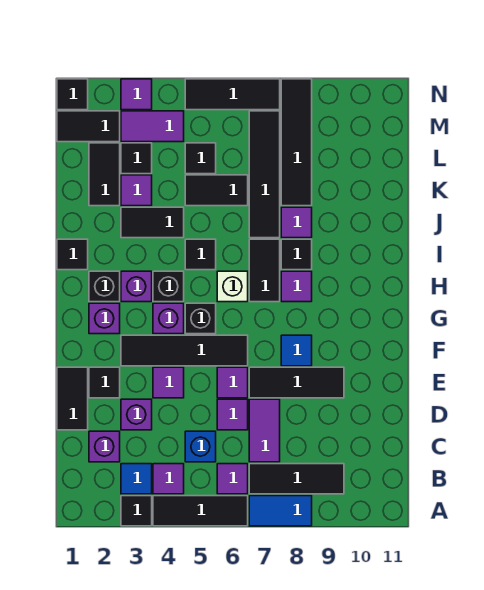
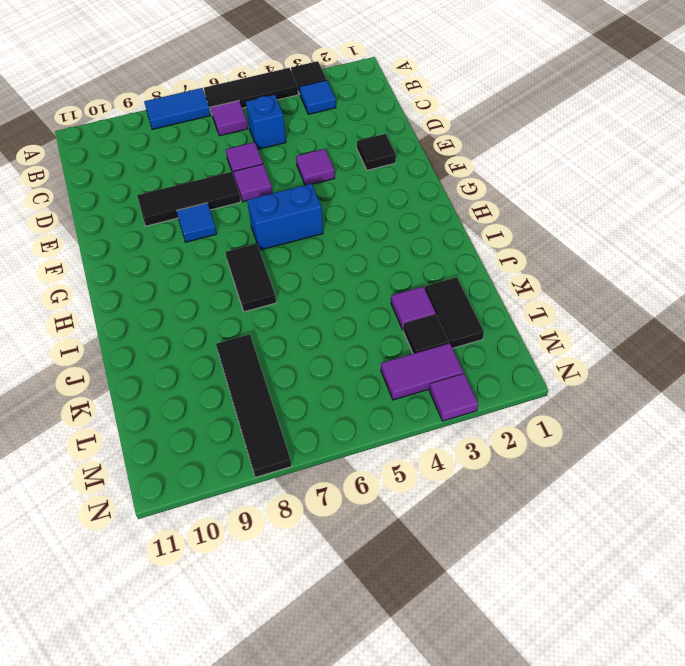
blue 1x2 brick [247,184,323,250] -> black 1x1 brick [185,303,216,334]
none -> purple 1x1 tile [153,464,184,494]
none -> black 1x3 tile [249,464,344,494]
none -> purple 1x1 brick [89,431,120,462]
none -> purple 1x2 tile [249,399,280,462]

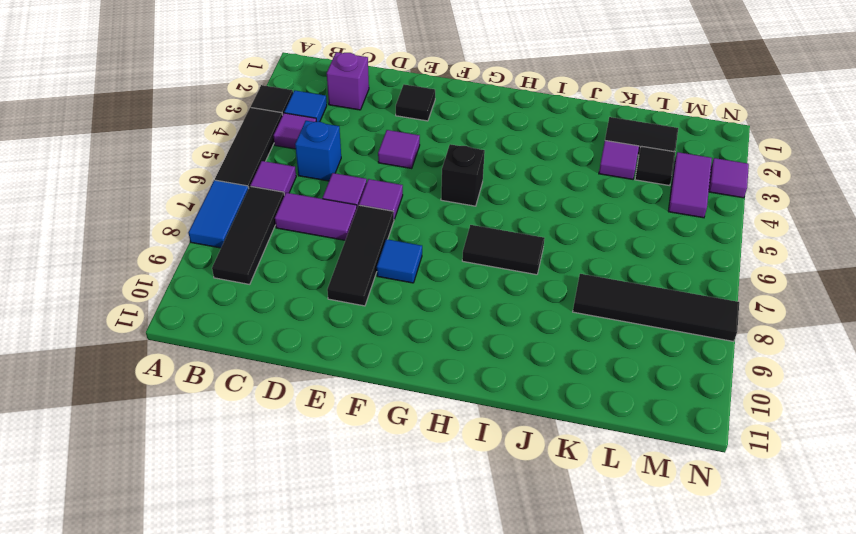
none -> black 1x2 tile [57,367,88,430]
none -> purple 1x1 brick [121,399,152,430]
none -> black 1x4 tile [121,335,248,366]
none -> purple 1x1 brick [89,303,120,334]

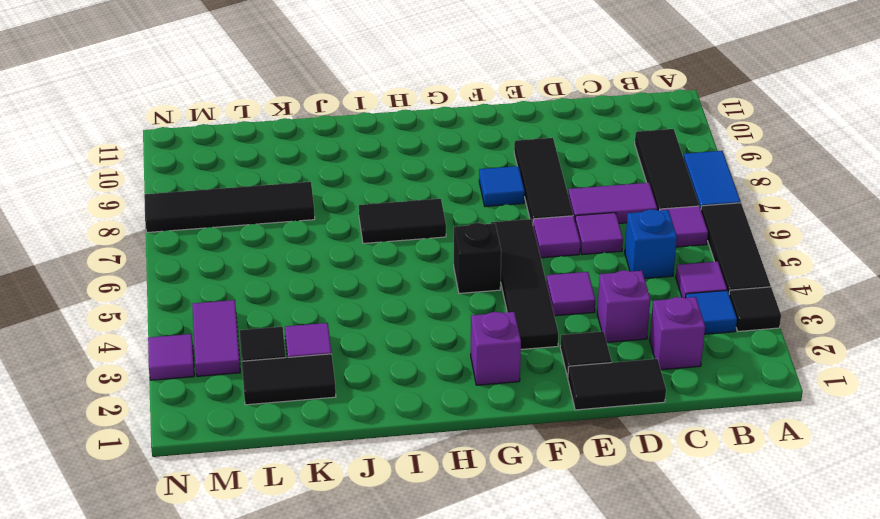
none -> purple 1x1 brick [153,303,184,334]
none -> black 1x1 brick [89,271,120,302]
none -> purple 1x1 brick [121,271,152,302]
none -> black 1x1 brick [153,271,184,302]

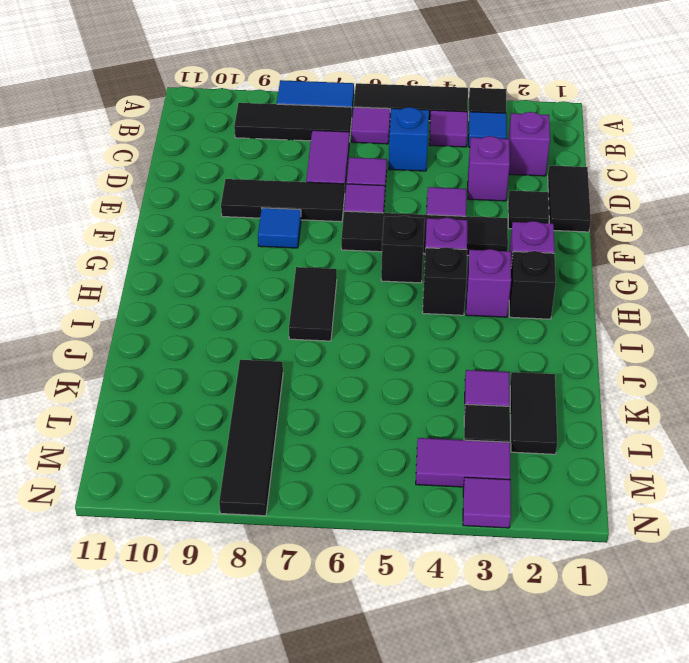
none -> white 1x1 brick [217,271,248,302]
none -> purple 1x1 tile [281,271,312,302]
none -> black 1x1 tile [57,239,88,270]
none -> black 1x1 tile [185,239,216,270]

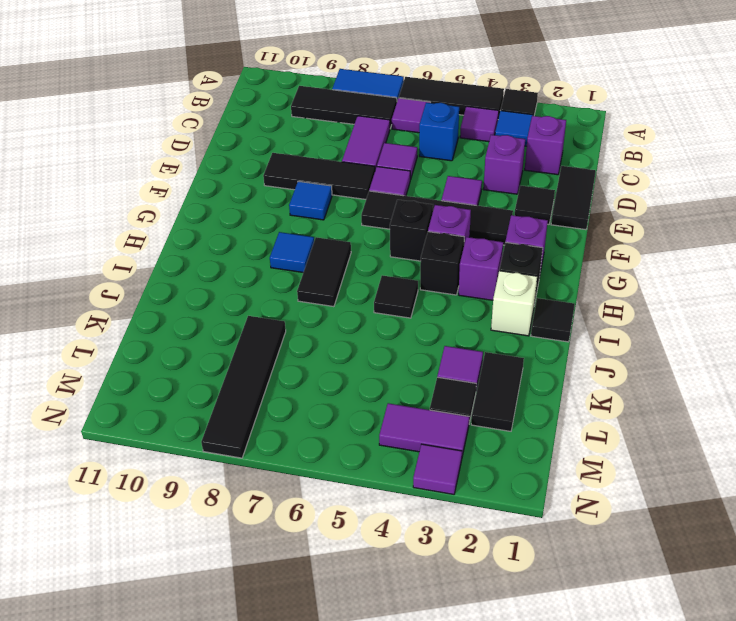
blue 1x1 tile [270,232,314,272] -> purple 1x1 tile [281,271,312,302]
white 1x1 brick [491,271,537,336] -> white 1x1 brick moved to [217,271,248,302]
none -> black 1x1 tile [281,239,312,270]
none -> black 1x2 tile [121,207,184,238]
none -> black 1x4 tile [249,111,280,238]
none -> purple 1x1 tile [281,207,312,238]

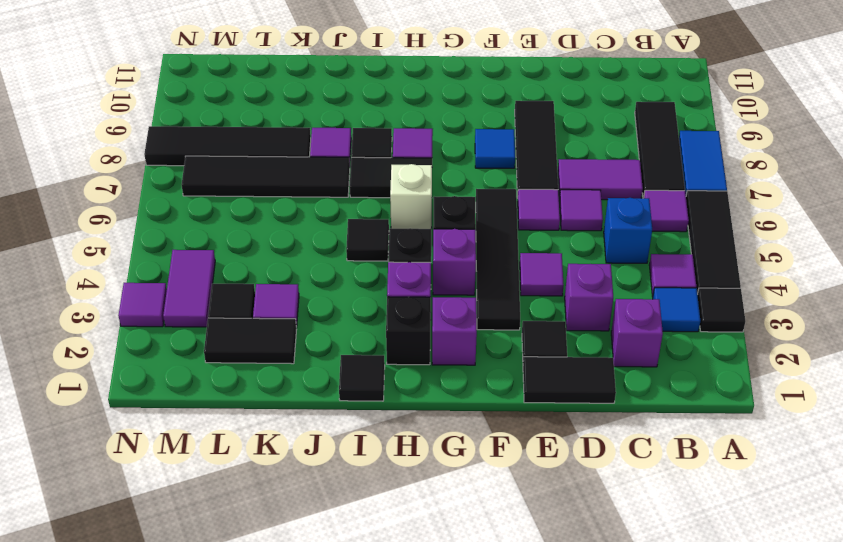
none -> black 1x2 tile [121,207,184,238]
none -> black 1x2 tile [185,175,248,206]
none -> black 1x1 tile [185,143,216,174]
none -> black 1x2 tile [57,111,120,142]

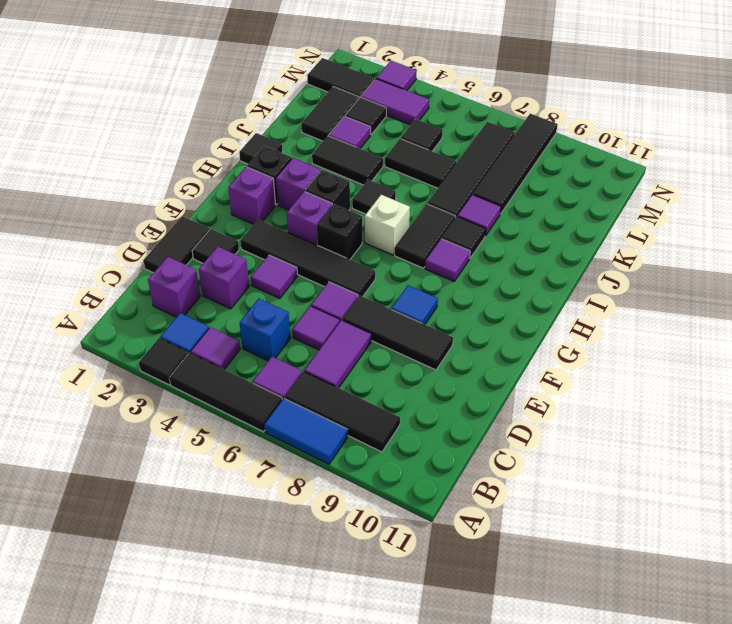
none -> black 1x1 tile [57,79,88,110]
none -> black 1x3 tile [185,79,280,110]

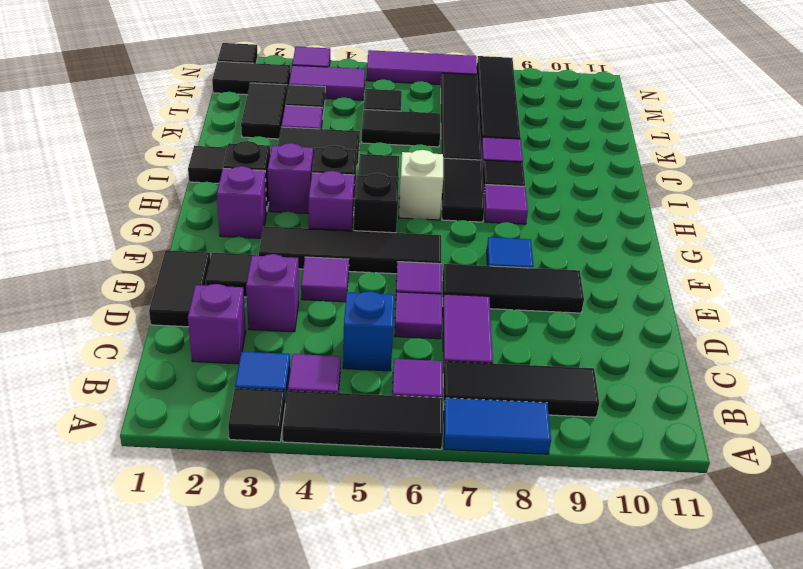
purple 1x3 tile [367,50,477,84] -> black 1x3 tile [185,79,280,110]

